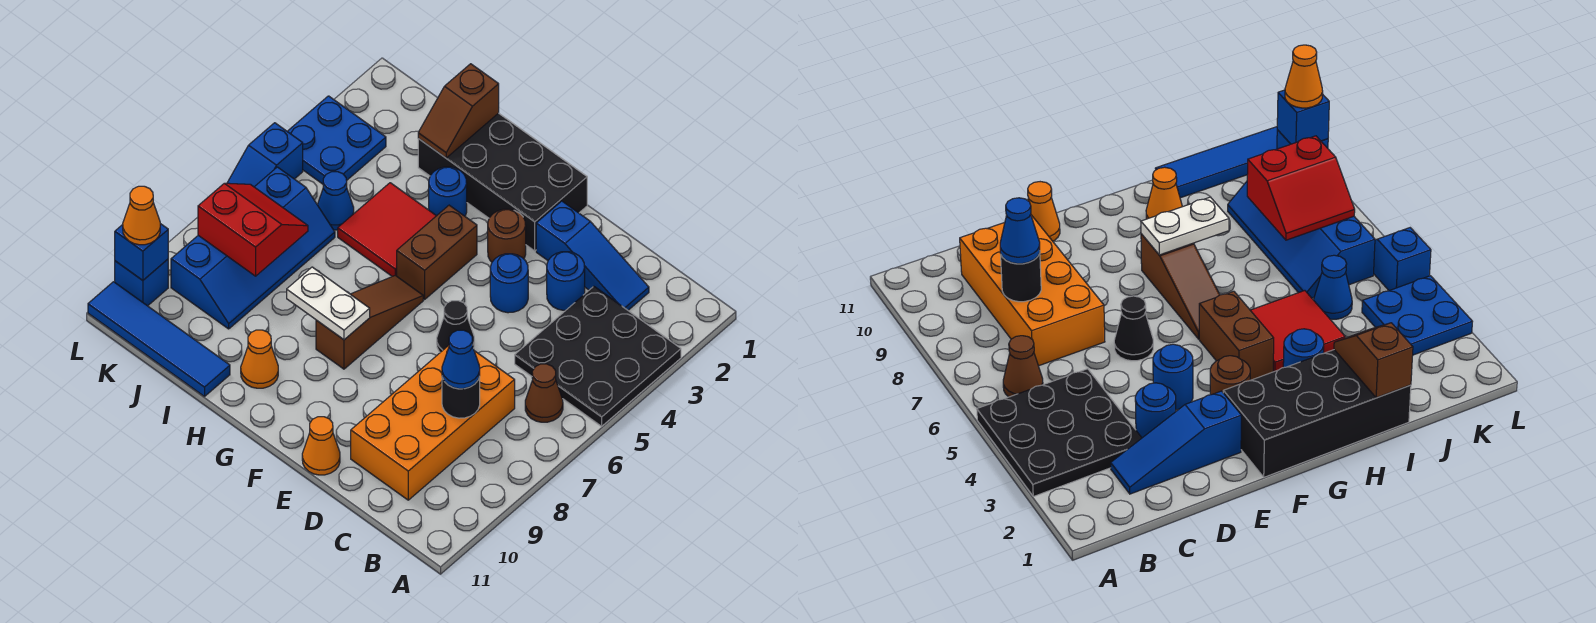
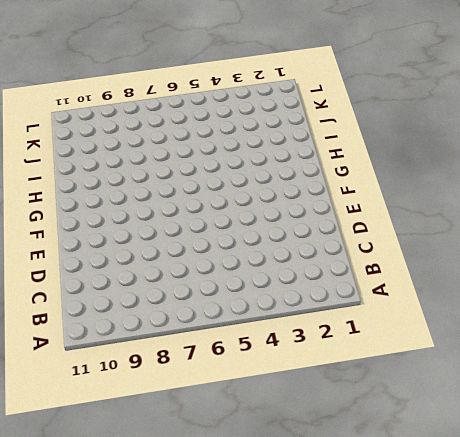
none -> black 3x3 plate [515,286,681,426]
none -> brown 1x1 cone [525,364,563,422]
none -> blue 1x3 slope [536,201,649,310]

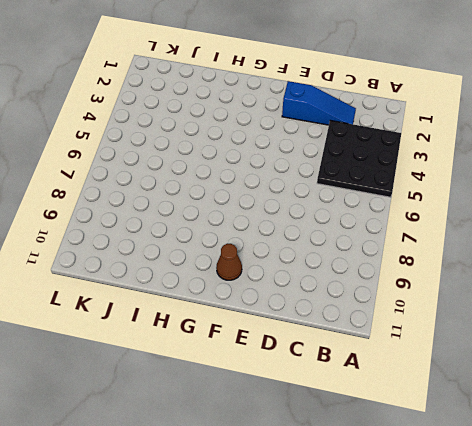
brown 1x1 cone [216,243,242,280] -> brown 1x1 cone moved to [525,364,563,422]
none -> orange 2x4 brick [351,345,515,500]
none -> blue 1x1 round brick [547,252,585,310]
none -> blue 1x1 round brick [490,254,528,313]

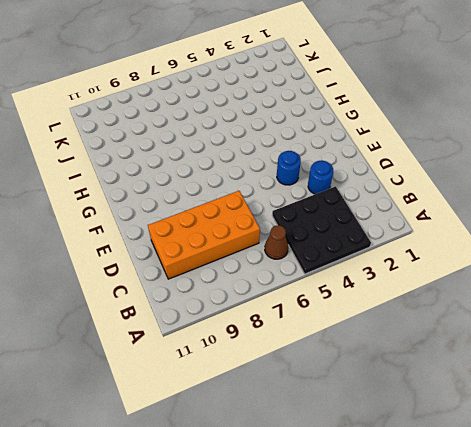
none -> blue 1x3 slope [536,201,649,310]
none -> black 1x1 cone [437,301,474,352]
none -> orange 1x1 cone [302,417,340,475]

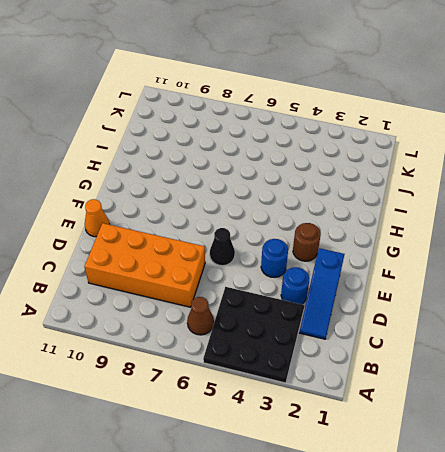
none -> black 2x4 brick [418,113,587,251]
none -> brown 1x2 brick [397,205,477,299]
none -> brown 1x3 slope [316,275,423,369]

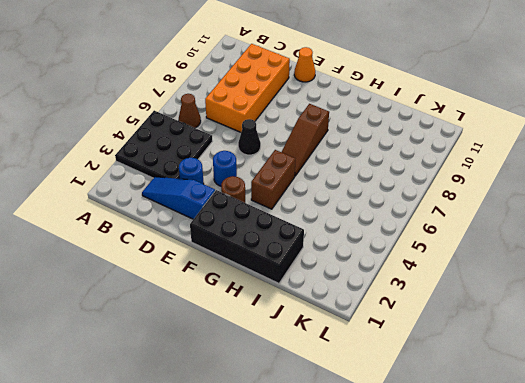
none -> blue 1x1 round brick [429,167,467,216]
none -> red 2x2 tile [338,183,436,276]
none -> orange 1x1 cone [241,330,278,388]

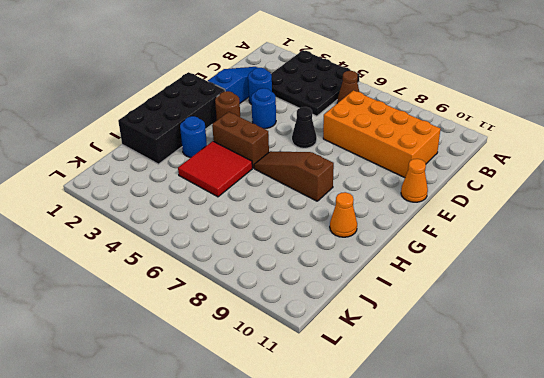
none -> blue 1x4 tile [88,282,230,397]
none -> blue 1x1 cone [317,172,354,230]
none -> blue 2x4 slope [171,167,335,329]

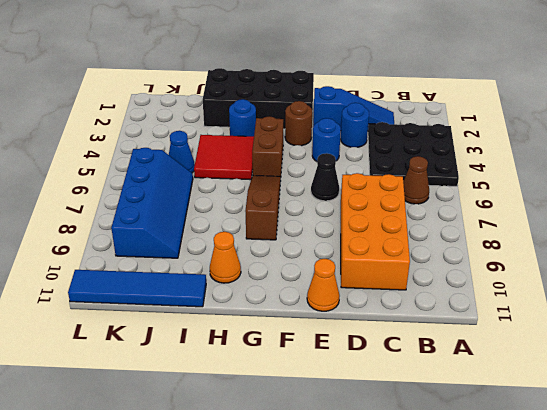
none -> blue 2x2 plate [287,96,386,184]
none -> blue 1x2 slope [227,123,303,187]
none -> blue 1x1 brick [115,259,168,306]

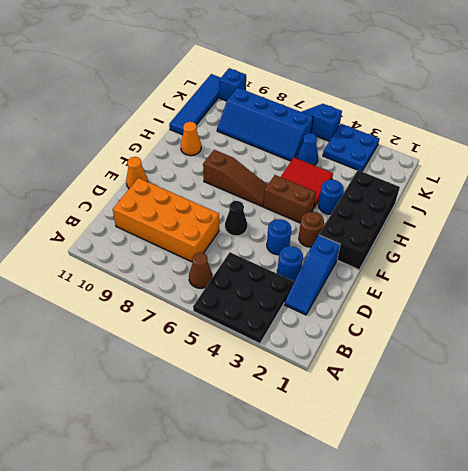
none -> black 1x1 round brick [442,377,480,418]
none -> white 1x2 plate [287,267,370,340]
none -> brown 1x2 slope [418,64,499,158]

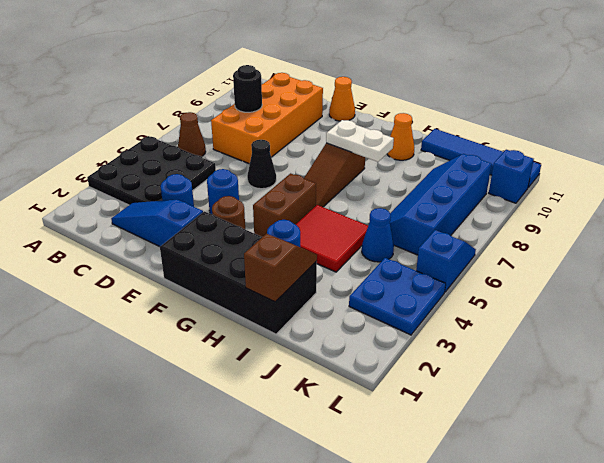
none -> red 2x2 slope [198,183,308,276]
none -> blue 1x1 brick [115,224,168,280]
none -> blue 1x1 cone [442,330,480,389]

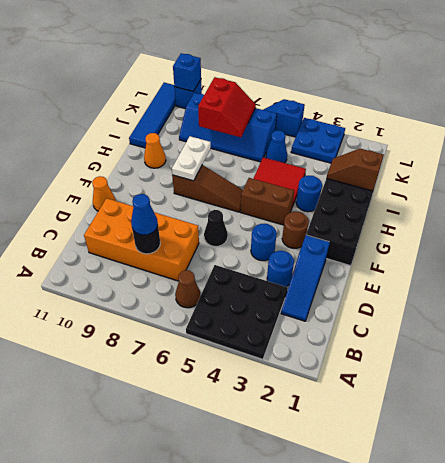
none -> orange 1x1 cone [123,186,160,245]

